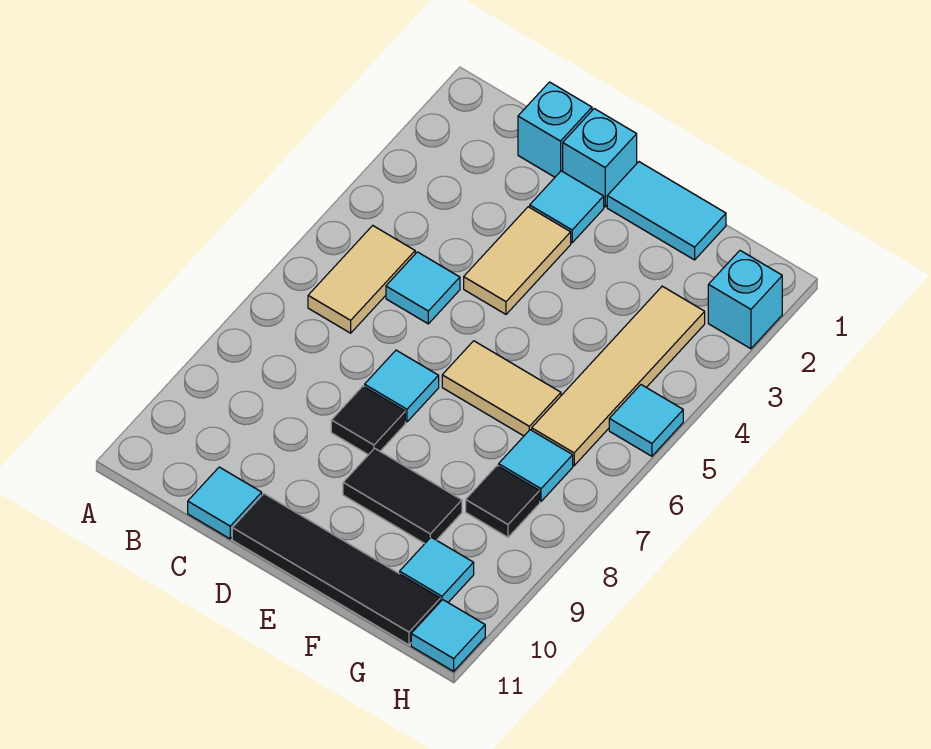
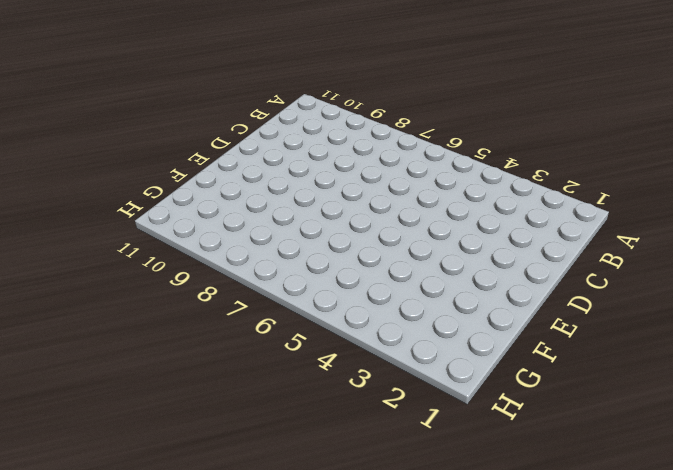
none -> tan 1x2 tile [308,226,415,333]
none -> cyan 1x1 brick [518,82,592,177]
none -> cyan 1x1 tile [386,252,460,324]

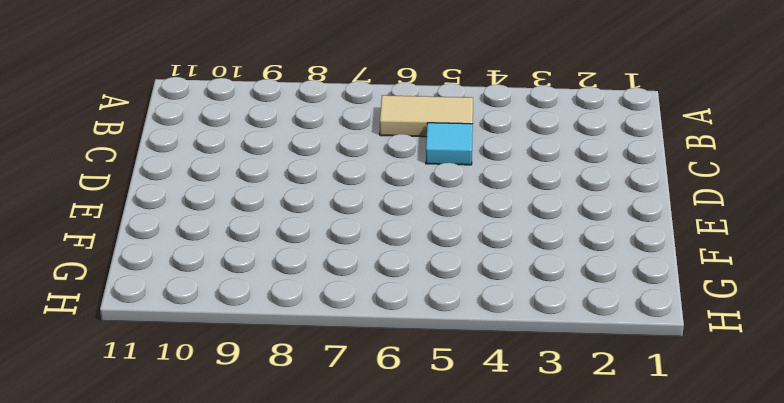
none -> cyan 1x1 brick [518,82,592,177]
none -> cyan 1x1 tile [188,467,262,539]
none -> cyan 1x1 brick [563,109,637,207]

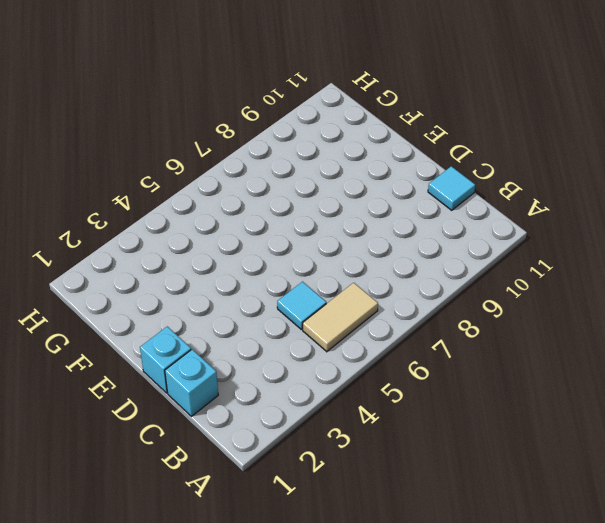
none -> cyan 1x1 tile [530,171,604,243]
none -> tan 1x2 tile [464,207,571,314]
none -> cyan 1x1 tile [365,350,439,422]

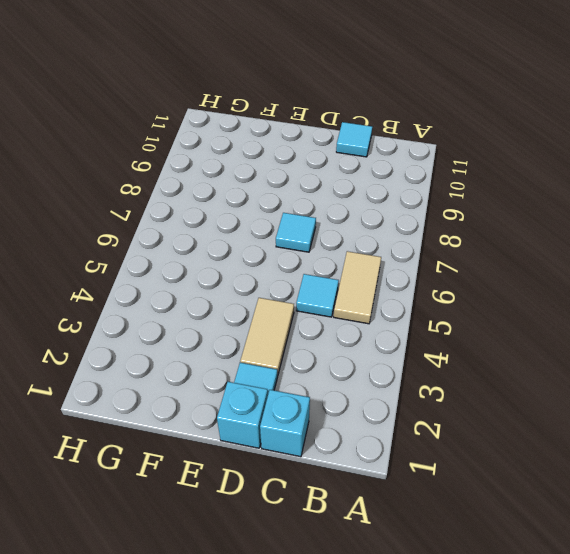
none -> black 1x1 tile [331,386,405,455]
none -> black 1x4 tile [232,494,440,645]
none -> cyan 1x2 tile [607,162,726,260]

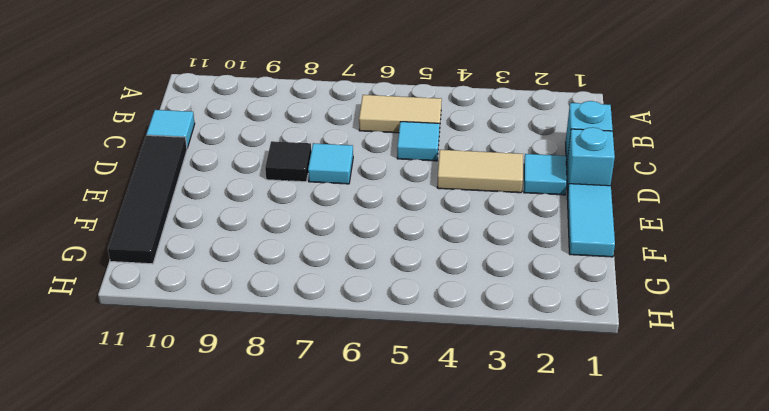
none -> tan 1x2 tile [442,341,561,436]
none -> black 1x2 tile [343,448,462,543]
none -> tan 1x4 tile [532,286,705,466]

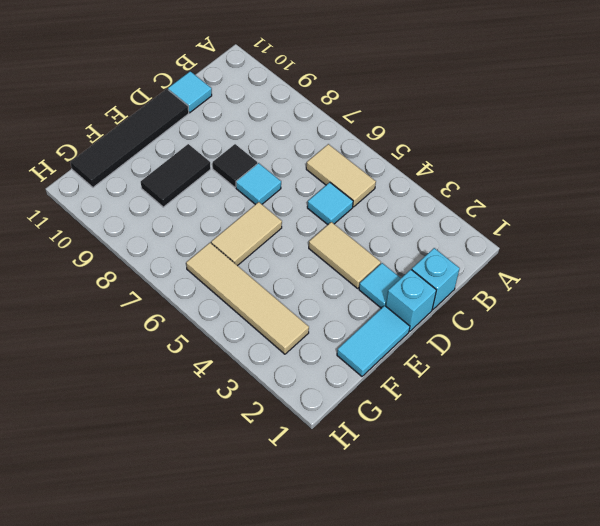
none -> cyan 1x1 tile [499,430,573,501]
none -> black 1x1 tile [466,466,540,537]
none -> cyan 1x1 tile [400,537,474,602]

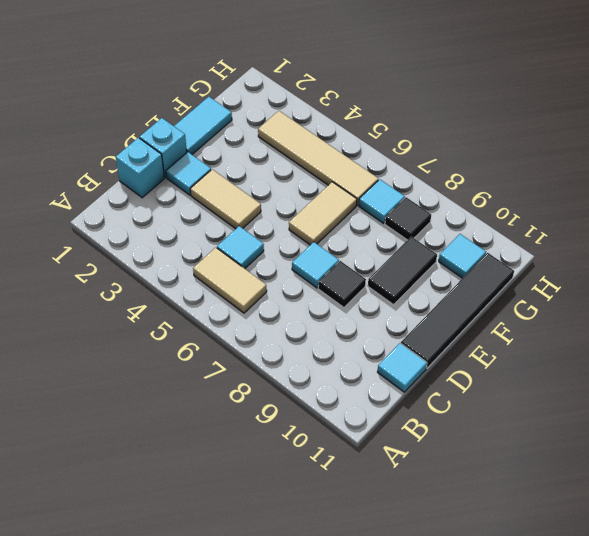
none -> cyan 1x1 brick [708,251,782,349]
none -> cyan 1x1 tile [609,385,683,456]
none -> cyan 1x1 tile [411,600,485,671]

